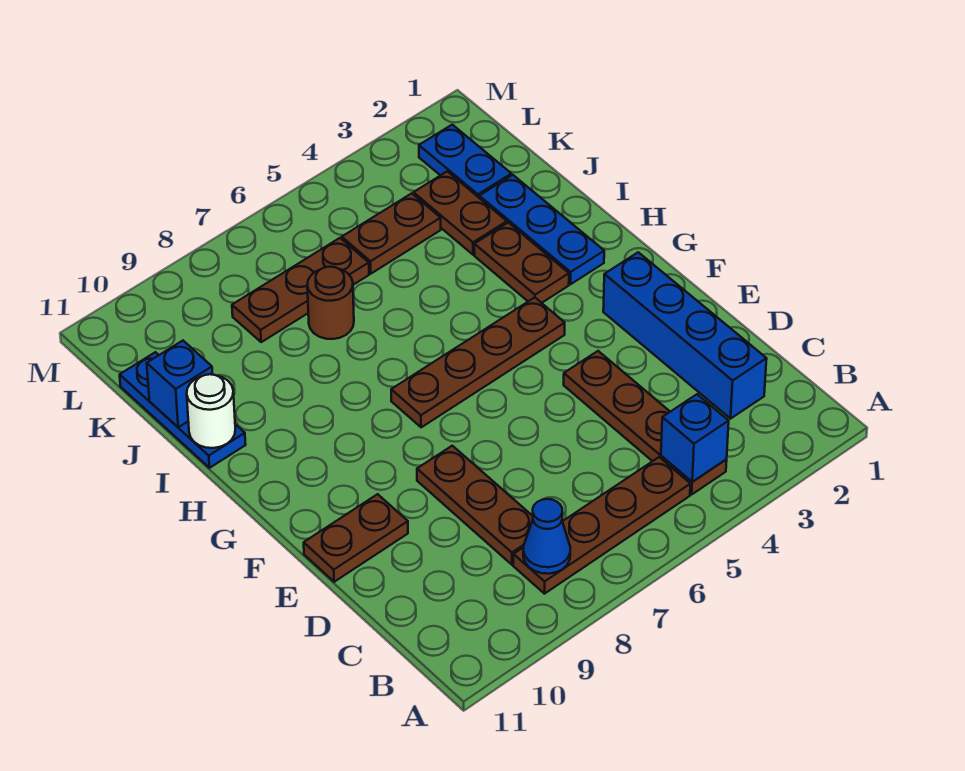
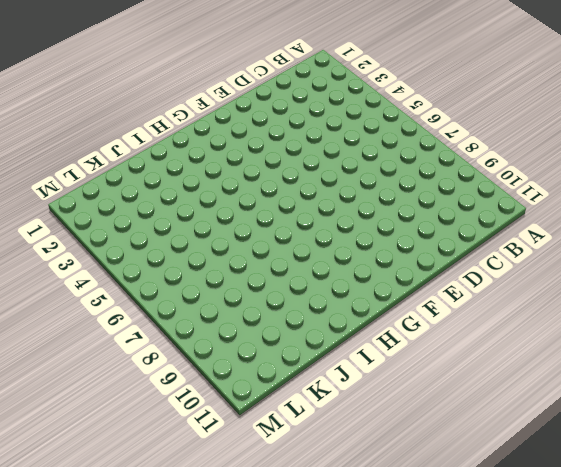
none -> brown 1x4 plate [564,351,727,494]
none -> brown 1x4 plate [513,457,690,594]
none -> blue 1x4 brick [603,252,767,419]

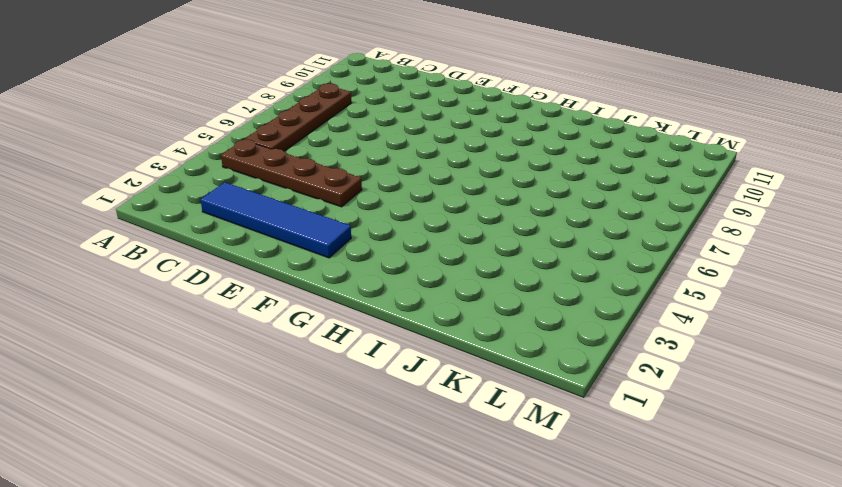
blue 1x4 tile [201,182,351,258] -> blue 1x4 brick [603,252,767,419]
none -> brown 1x3 plate [417,446,533,565]
none -> brown 1x2 plate [304,494,408,582]
none -> brown 1x4 plate [391,297,565,427]

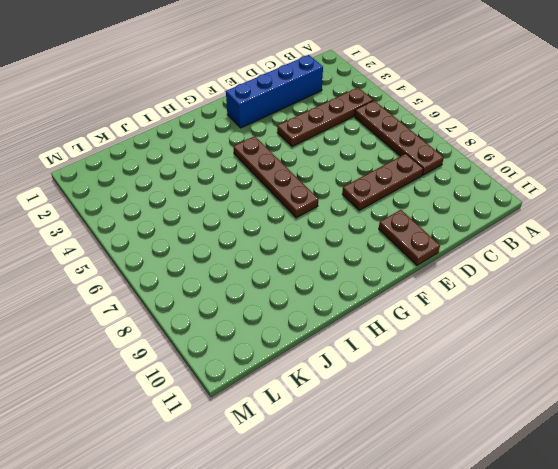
none -> blue 1x3 plate [479,175,604,284]
none -> brown 1x2 plate [474,223,569,303]
none -> blue 1x3 plate [120,352,246,468]

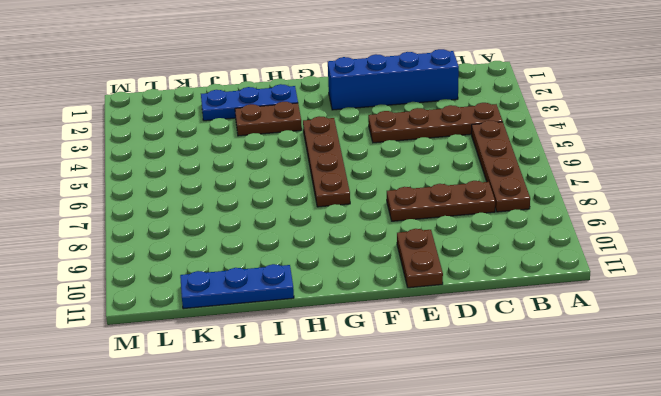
none -> brown 1x2 plate [414,171,507,255]
none -> brown 1x1 round brick [307,267,354,339]
none -> blue 1x2 plate [419,125,511,197]

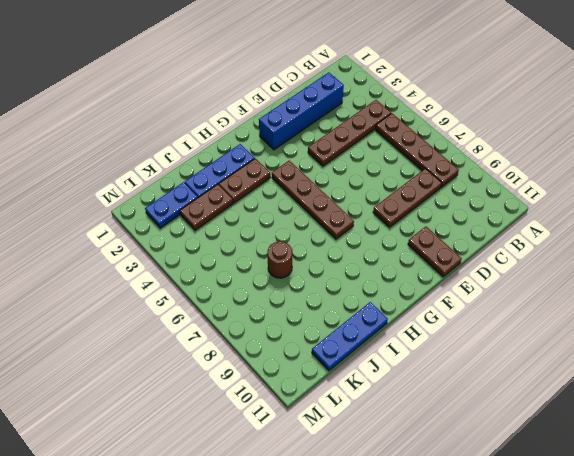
none -> brown 1x2 plate [342,193,441,274]
none -> brown 1x3 plate [232,238,369,342]
none -> blue 1x1 brick [661,394,729,482]

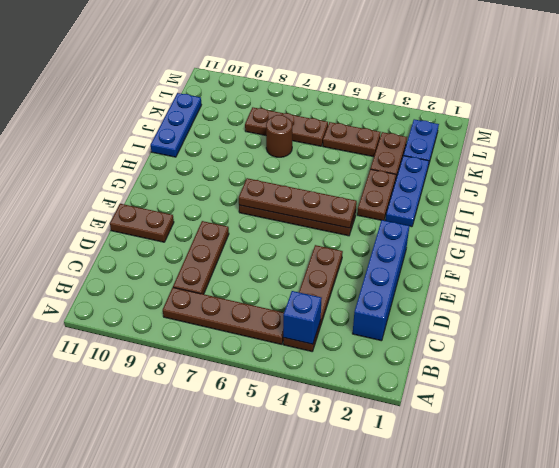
brown 1x4 plate [239,178,357,228] -> none
none -> blue 1x1 cone [523,499,571,574]
none -> white 1x1 round brick [187,374,235,448]
none -> blue 1x1 brick [147,341,213,427]

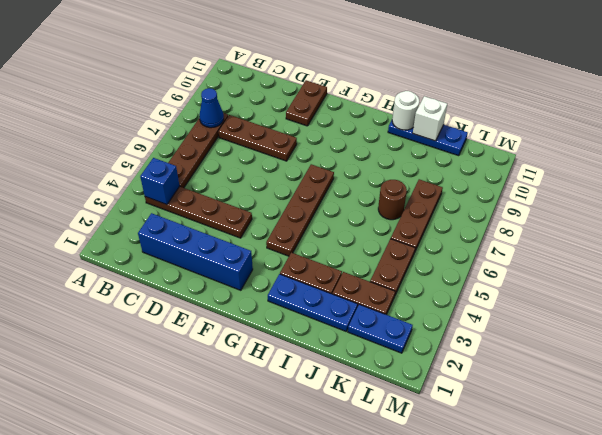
white 1x1 brick [413,96,447,141] -> blue 1x1 brick [147,341,213,427]

